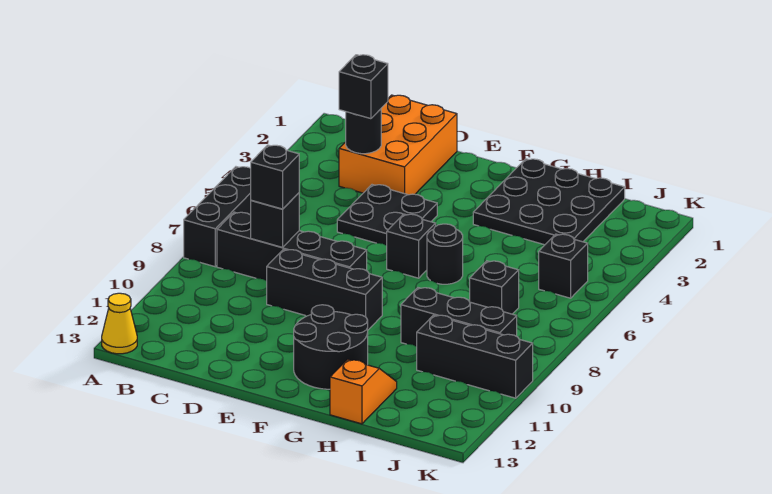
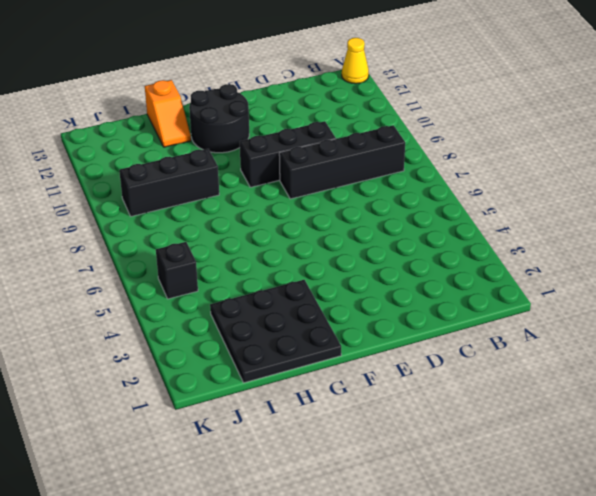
none -> black 1x3 brick [184,167,251,267]
none -> orange 2x3 brick [339,95,457,195]
none -> black 2x2 plate [337,185,437,246]

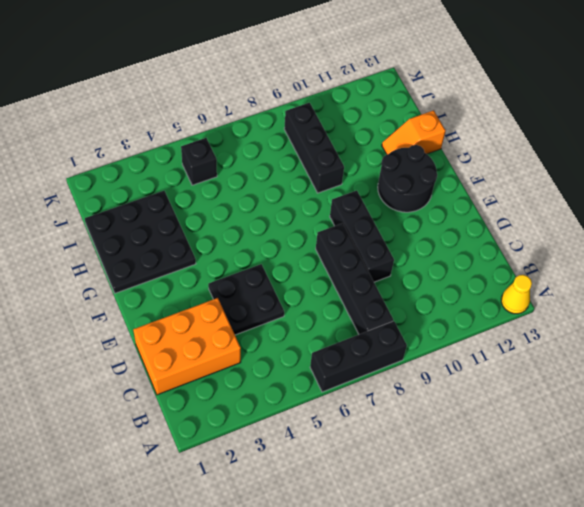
none -> black 1x1 brick [387,214,436,278]
none -> black 1x1 round brick [427,224,463,284]
none -> black 1x1 brick [470,261,519,314]

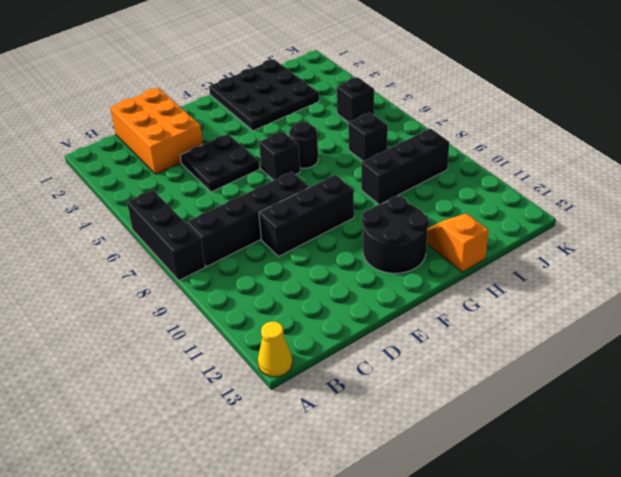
none -> black 1x3 brick [417,315,533,398]
none -> black 1x1 round brick [346,109,381,154]
none -> black 1x1 brick [251,193,299,247]

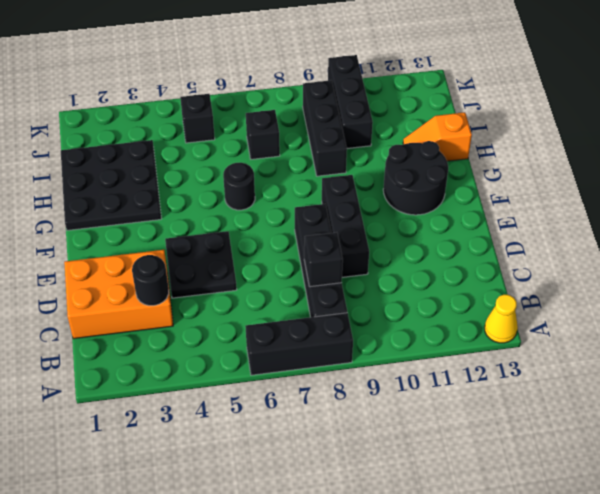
none -> black 1x1 brick [387,214,436,278]
none -> black 1x1 brick [339,55,388,119]
none -> black 1x1 brick [251,145,299,209]

